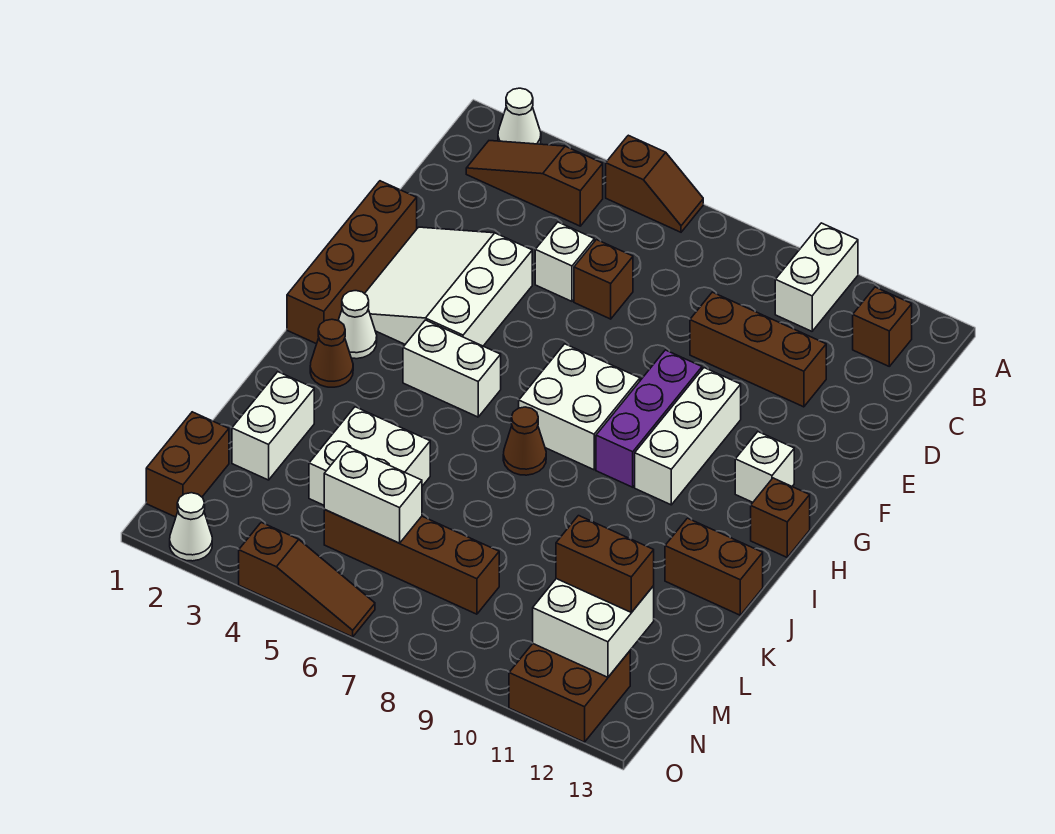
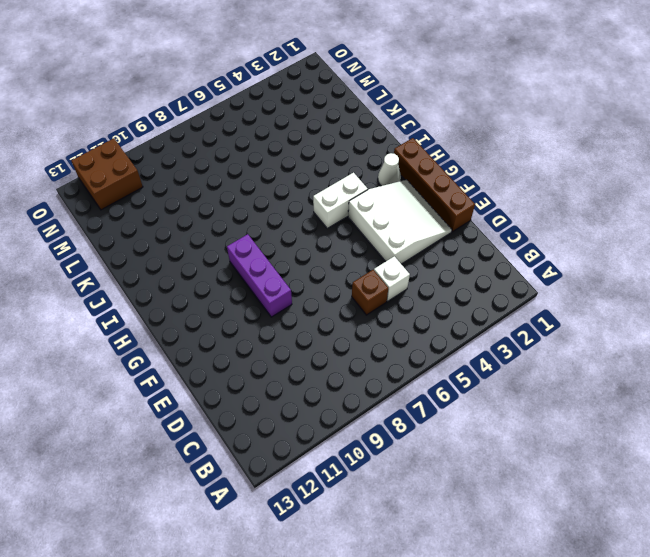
none -> white 1x1 cone [498,88,541,144]
none -> brown 1x2 slope [606,135,703,232]
none -> white 1x2 brick [775,223,858,331]
none -> brown 1x3 slope [466,141,603,226]

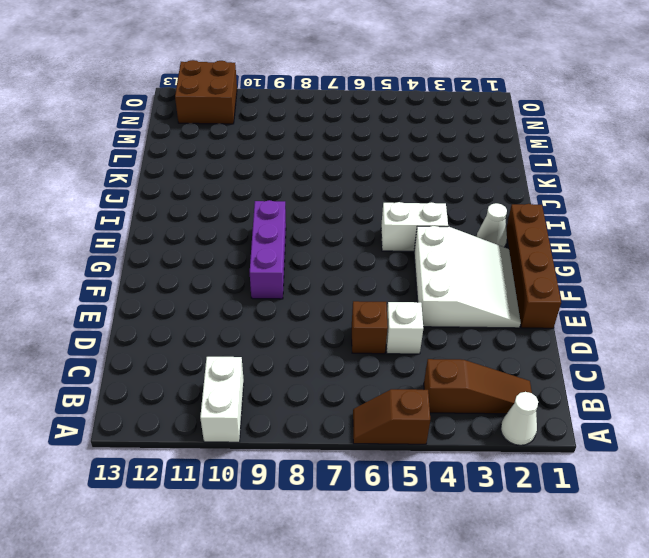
none -> brown 1x1 brick [853,287,912,366]
none -> brown 1x3 brick [690,292,826,407]
none -> white 1x3 brick [635,368,741,505]
none -> white 2x2 brick [519,344,640,470]

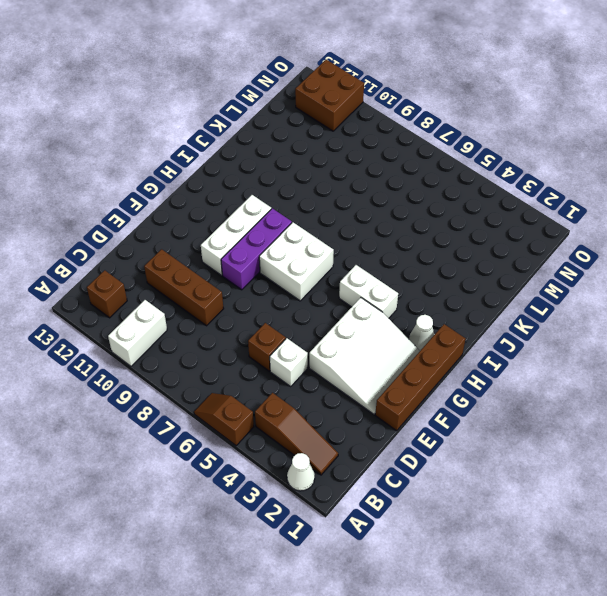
none -> white 1x1 brick [735,432,794,502]
none -> brown 1x1 brick [751,478,810,557]
none -> brown 1x1 cone [310,319,353,387]
none -> brown 1x1 cone [503,407,546,475]

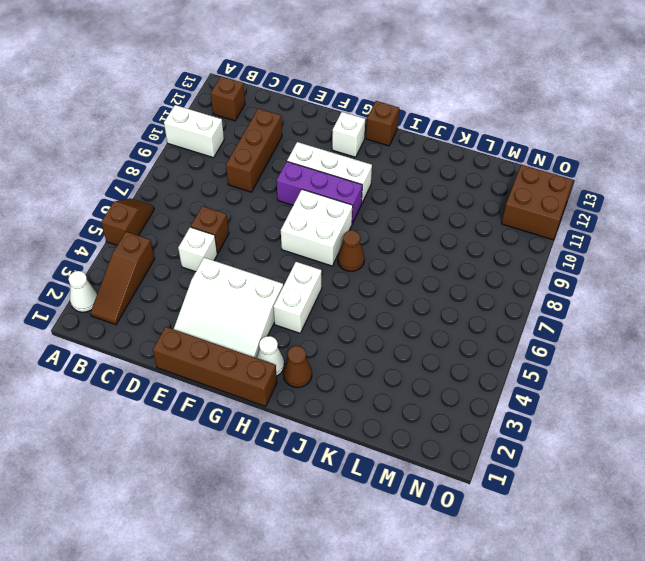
none -> brown 1x2 brick [665,518,763,615]
none -> white 1x2 brick [232,372,314,480]
none -> white 2x2 brick [309,407,430,505]
none -> brown 1x2 brick [146,412,229,517]

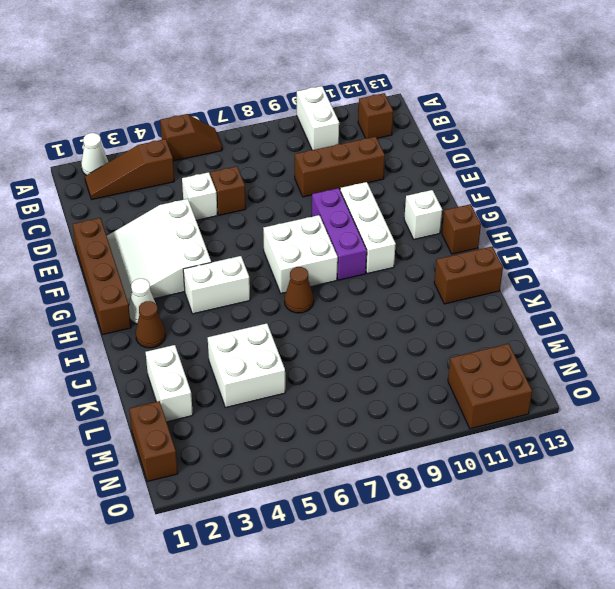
none -> brown 1x4 brick [324,510,499,614]
none -> white 1x1 cone [170,493,212,561]
none -> brown 1x3 slope [239,522,375,637]
none -> white 1x2 brick [324,446,422,543]

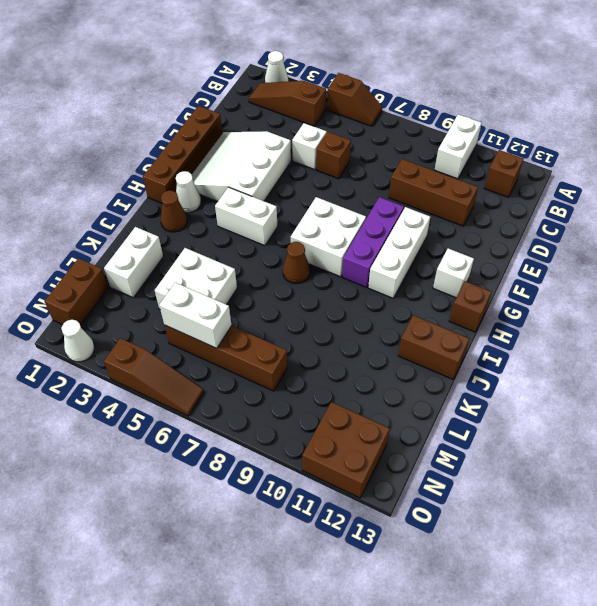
none -> white 2x2 brick [533,579,654,677]
none -> brown 1x2 brick [556,516,654,613]

